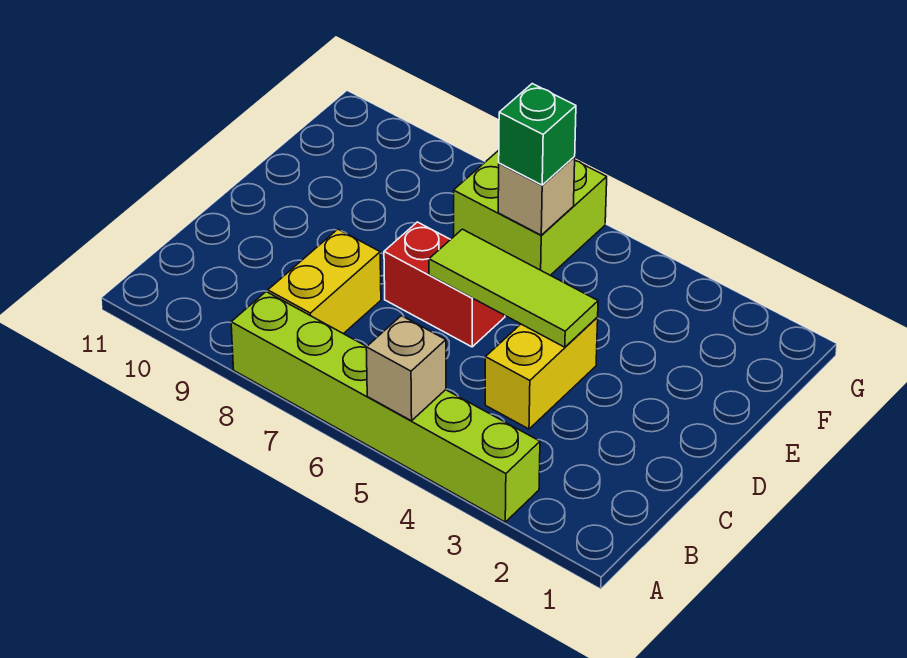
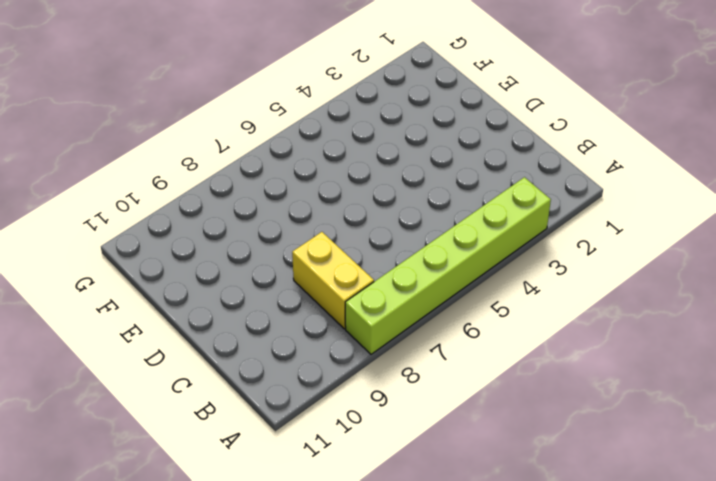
none -> yellow 1x2 brick [485,318,598,429]
none -> red 1x2 brick [384,222,505,347]

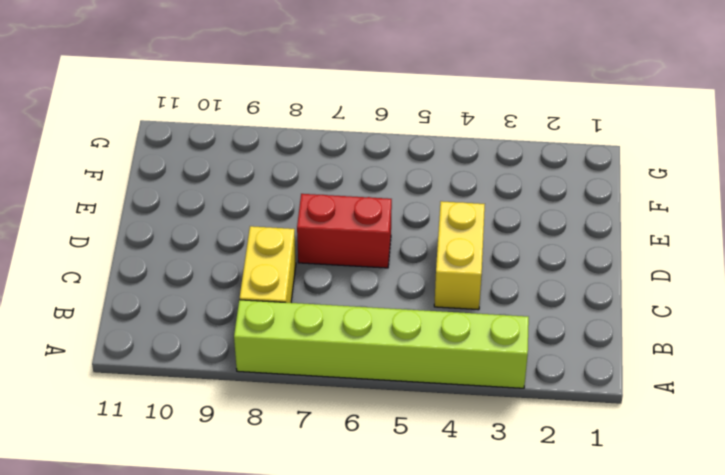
none -> lime 2x2 brick [454,150,607,275]
none -> tan 1x1 brick [366,316,446,421]

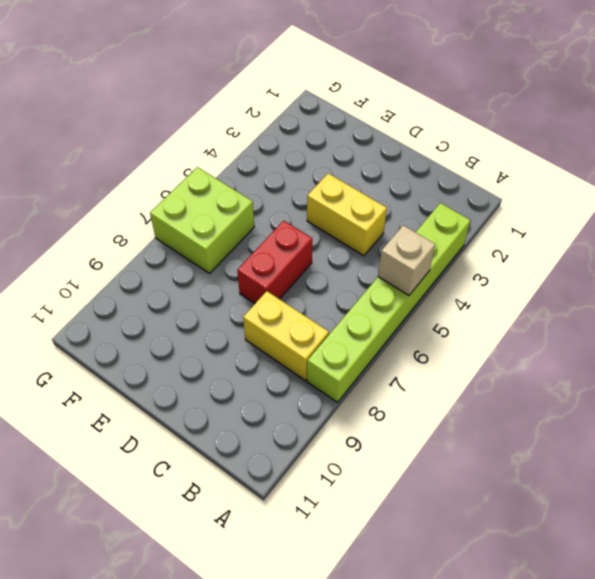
none -> lime 1x3 tile [429,229,598,347]
none -> tan 1x1 brick [498,157,575,235]

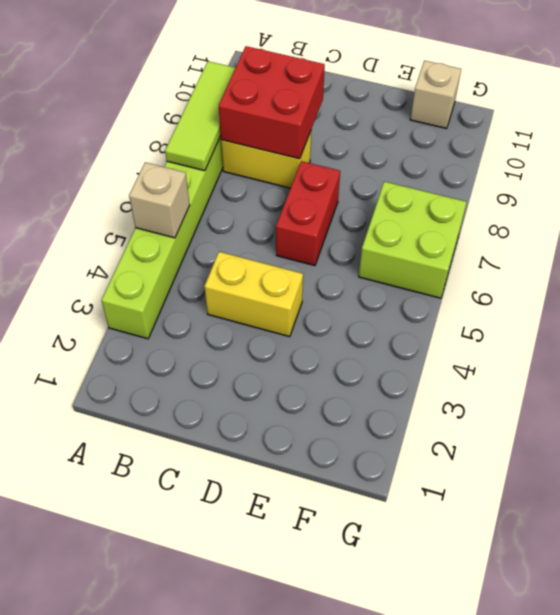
lime 1x3 tile [165,61,235,171] -> lime 1x3 tile moved to [429,229,598,347]
red 2x2 brick [219,46,325,159] -> none
tan 1x1 brick [410,61,461,129] -> tan 1x1 brick moved to [498,157,575,235]
none -> green 1x1 brick [499,84,576,185]

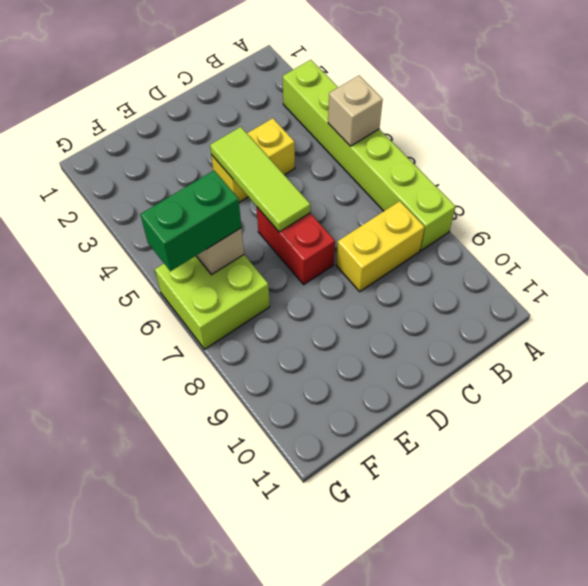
green 1x2 brick [140,170,241,271] -> green 1x1 brick [499,84,576,185]

